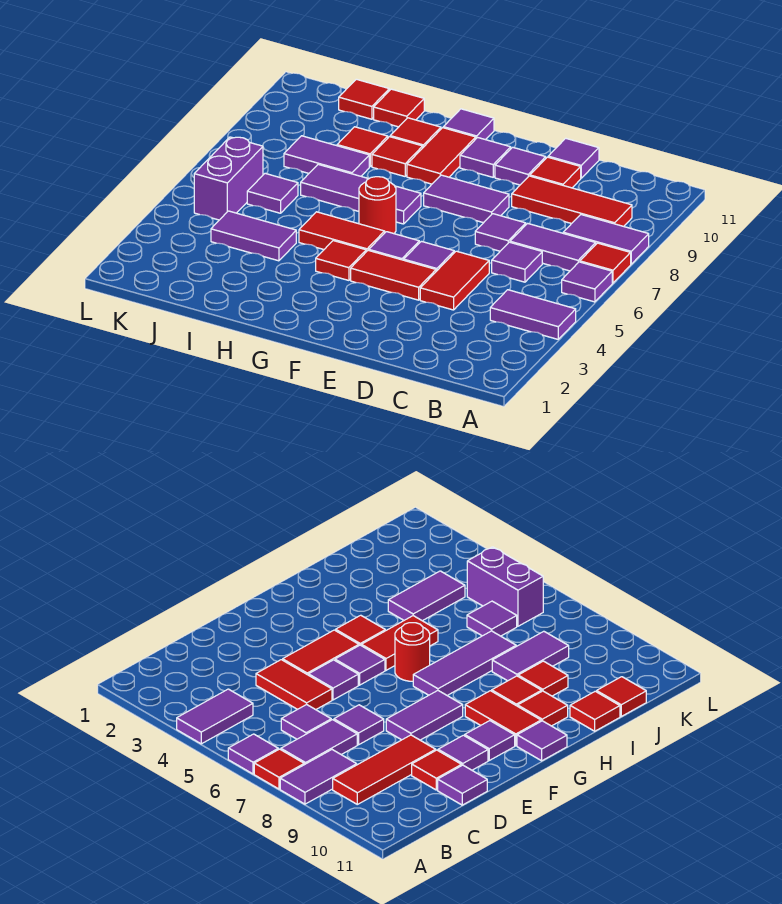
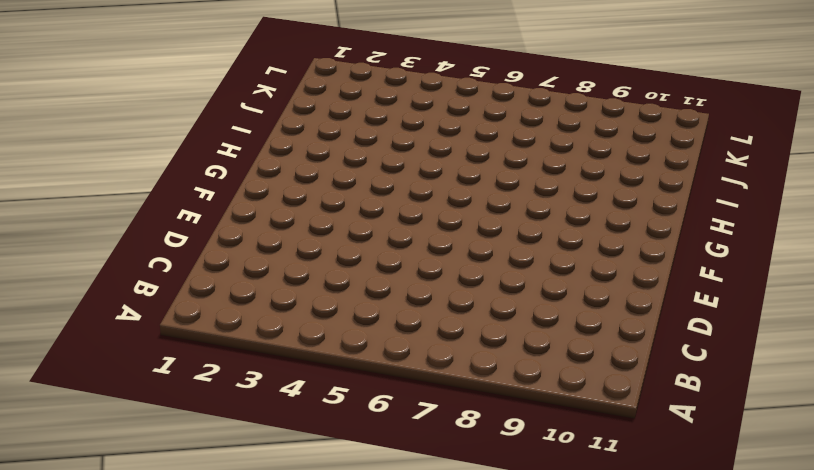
none -> purple 1x2 tile [490,290,576,339]
none -> purple 1x1 tile [562,262,612,302]
none -> red 1x1 tile [580,243,631,283]
none -> purple 1x2 tile [563,215,649,264]

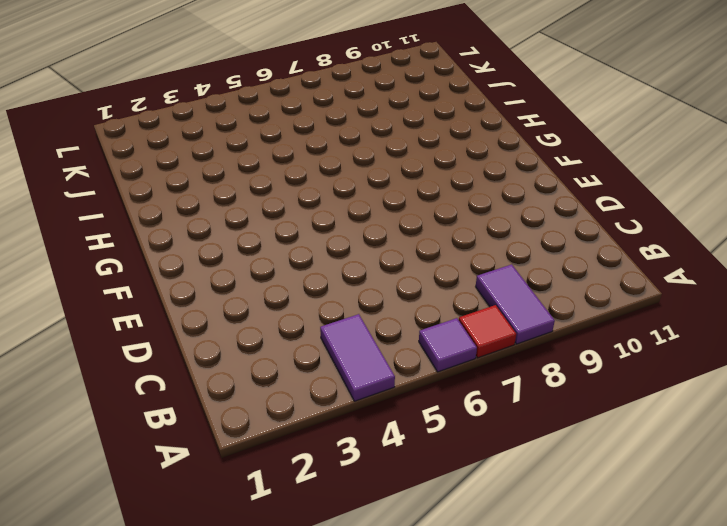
none -> purple 1x2 tile [510,223,596,271]
none -> red 1x3 tile [512,176,632,226]
none -> purple 1x1 tile [492,242,542,282]
none -> red 1x2 tile [420,251,489,310]

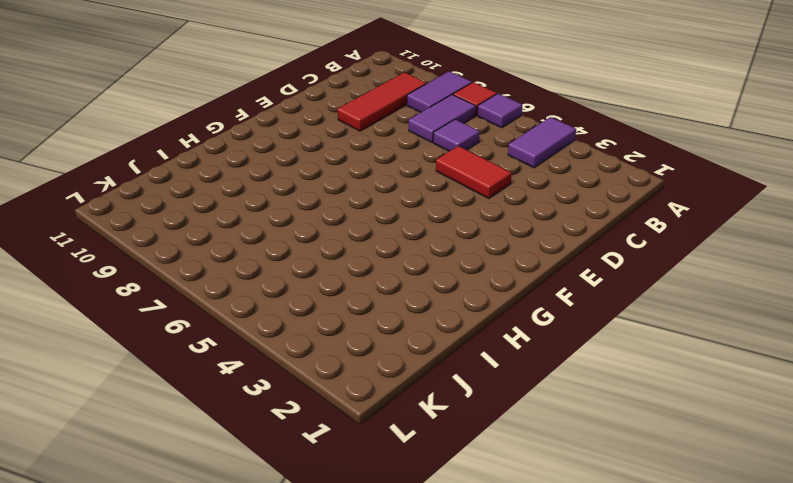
none -> purple 1x1 tile [475,214,526,251]
none -> red 1x1 tile [530,157,581,188]
none -> purple 1x1 tile [548,138,599,178]
none -> red 1x2 tile [351,250,436,300]

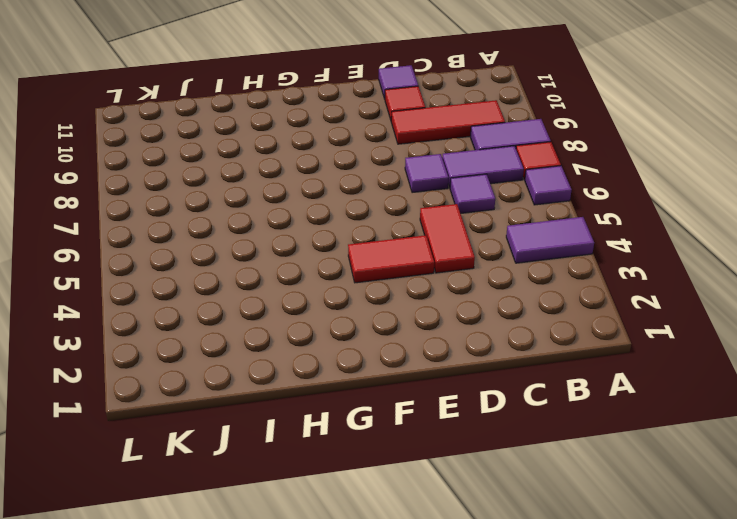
none -> purple 1x1 tile [404,241,454,271]
none -> purple 1x2 tile [424,175,509,223]
none -> purple 1x1 tile [495,147,546,185]
none -> purple 1x1 tile [369,232,419,260]

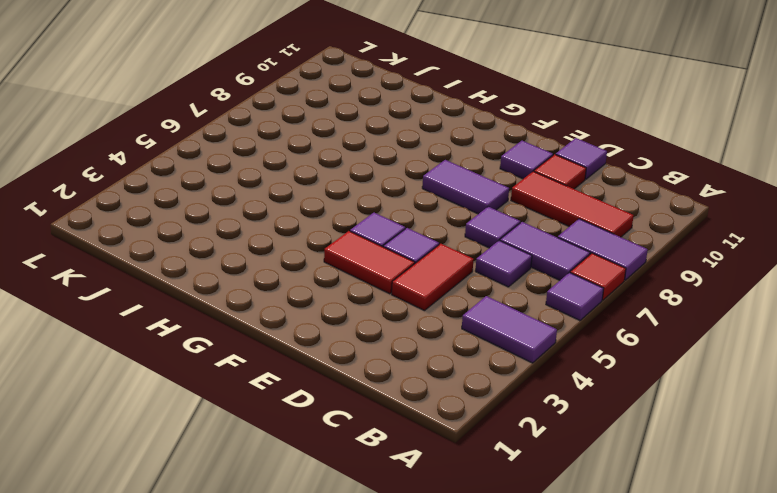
none -> purple 1x1 tile [460,138,511,177]
none -> red 1x1 tile [316,241,366,280]
none -> red 1x2 tile [299,212,385,252]
none -> red 1x1 round brick [359,177,396,234]

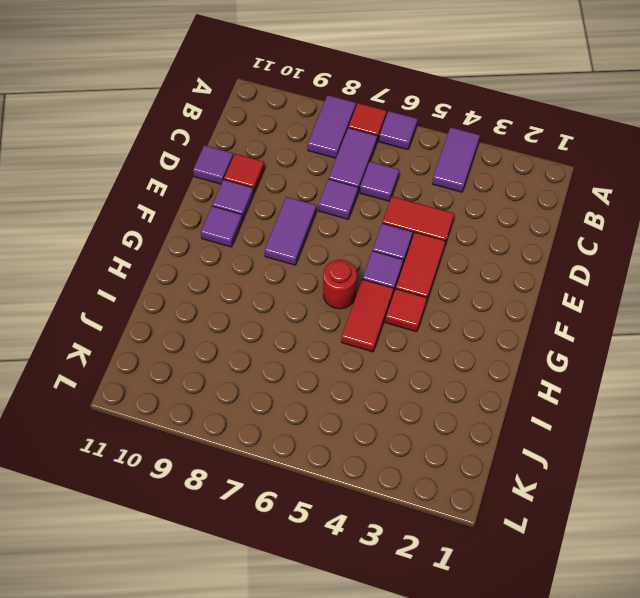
none -> red 1x3 tile [512,176,632,226]
none -> purple 1x3 tile [301,164,421,224]
none -> red 1x2 tile [407,128,476,184]
none -> purple 1x1 tile [443,109,494,140]

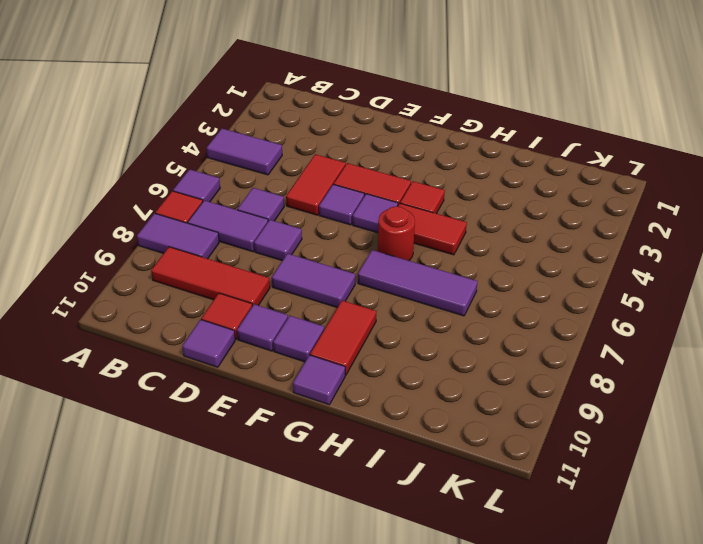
none -> red 1x1 tile [372,137,423,176]
none -> red 1x1 tile [390,118,441,147]
none -> purple 1x2 tile [211,211,296,261]
none -> purple 1x2 tile [284,136,369,176]

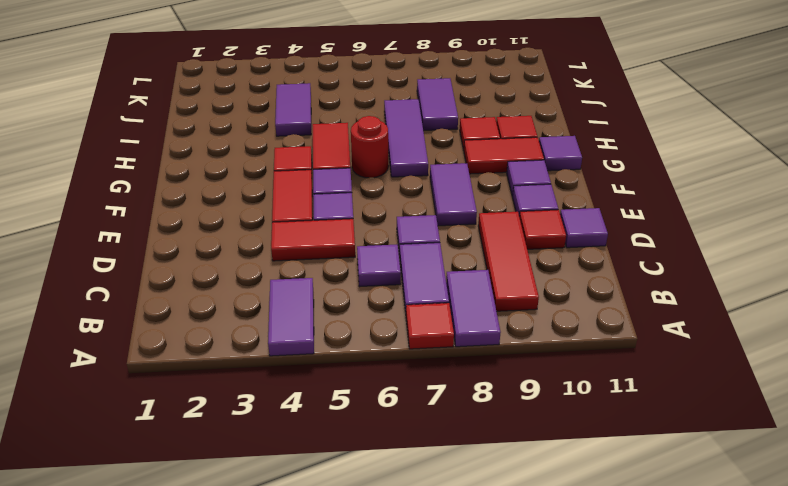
none -> purple 1x1 tile [562,262,612,302]
none -> red 1x1 tile [337,127,388,167]
none -> red 1x1 tile [374,89,424,127]
none -> purple 1x1 tile [247,173,298,213]

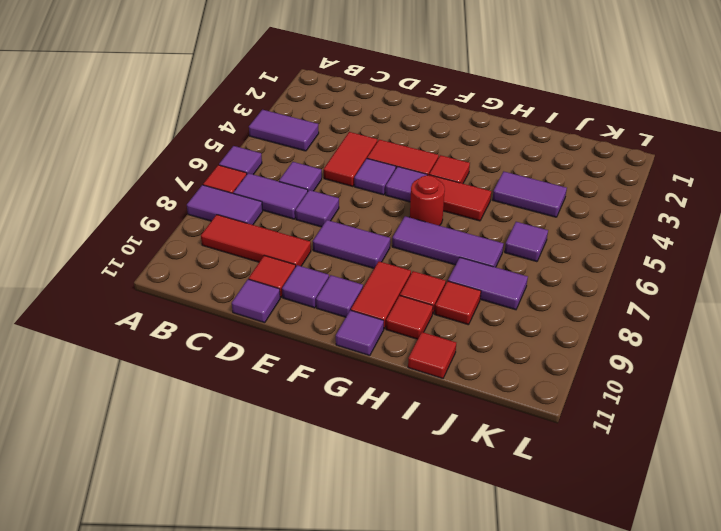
none -> red 1x1 tile [339,79,389,119]
none -> purple 1x2 brick [194,137,263,220]

